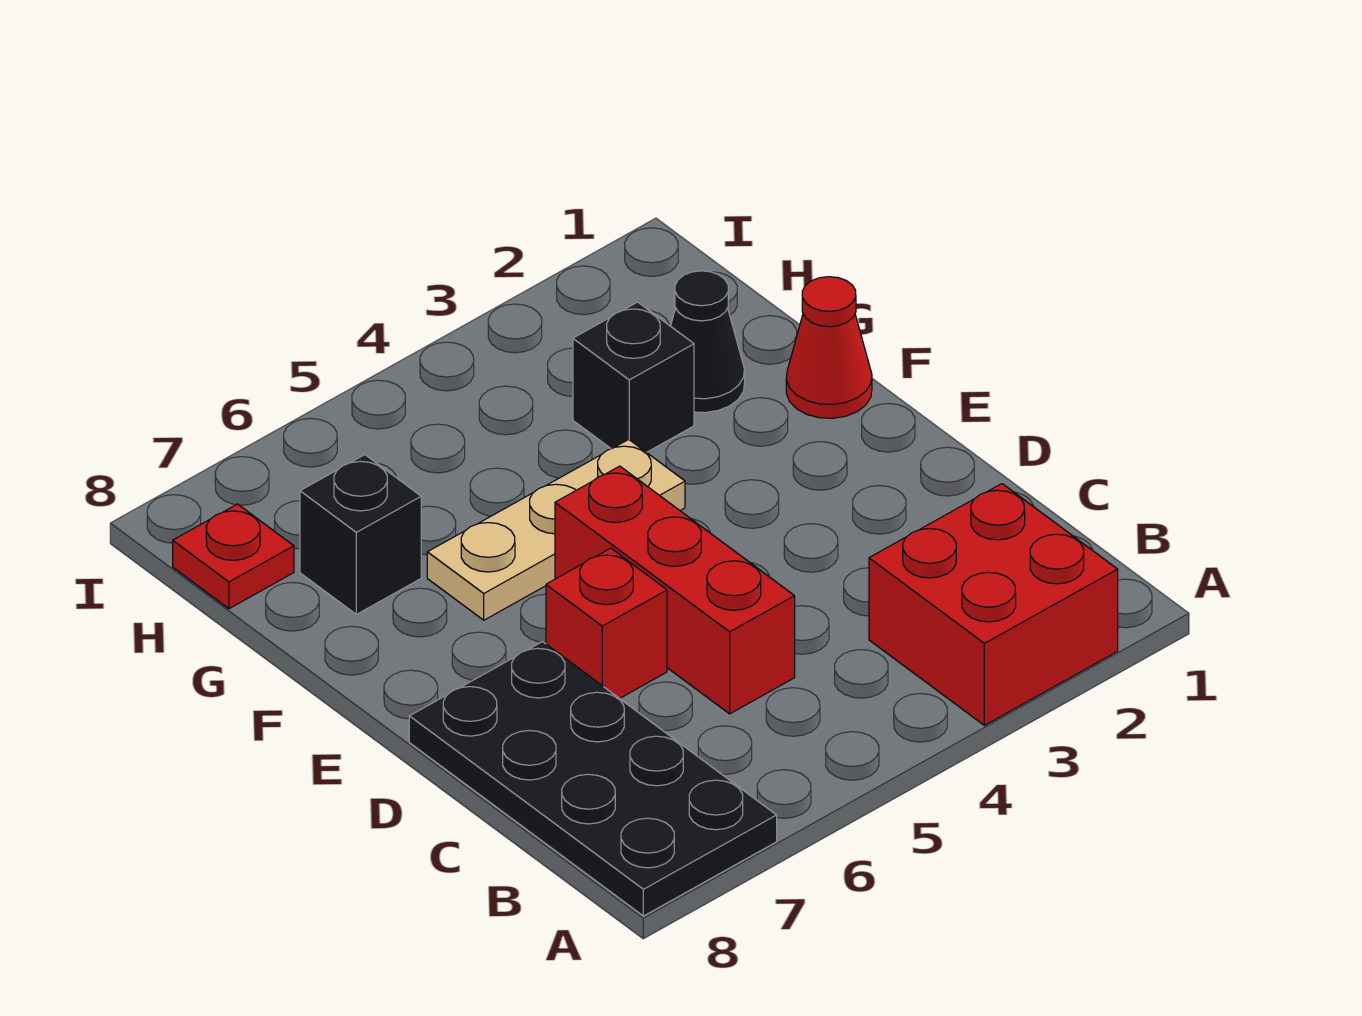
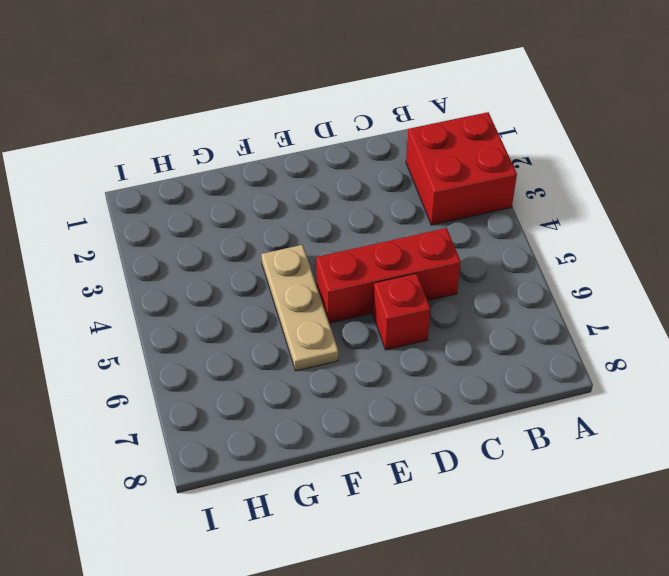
none -> black 2x4 plate [409,642,777,916]
none -> red 1x1 cone [786,277,872,418]

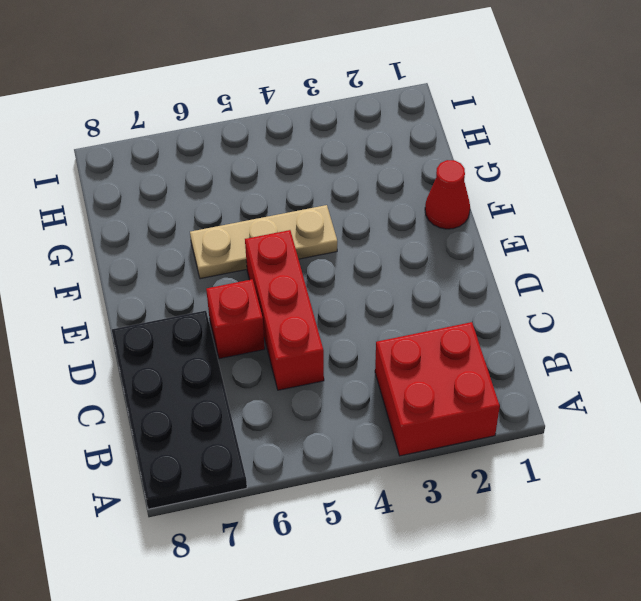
none -> black 1x1 cone [671,271,745,413]
none -> black 1x1 brick [573,302,694,452]

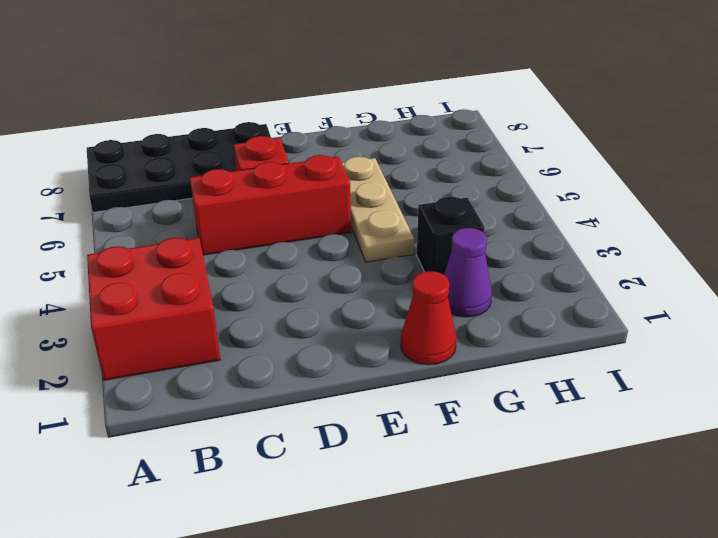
purple 1x1 cone [444,228,492,317] -> black 1x1 cone [671,271,745,413]
none -> black 1x1 brick [300,455,421,614]
none -> red 1x1 plate [173,504,294,609]

